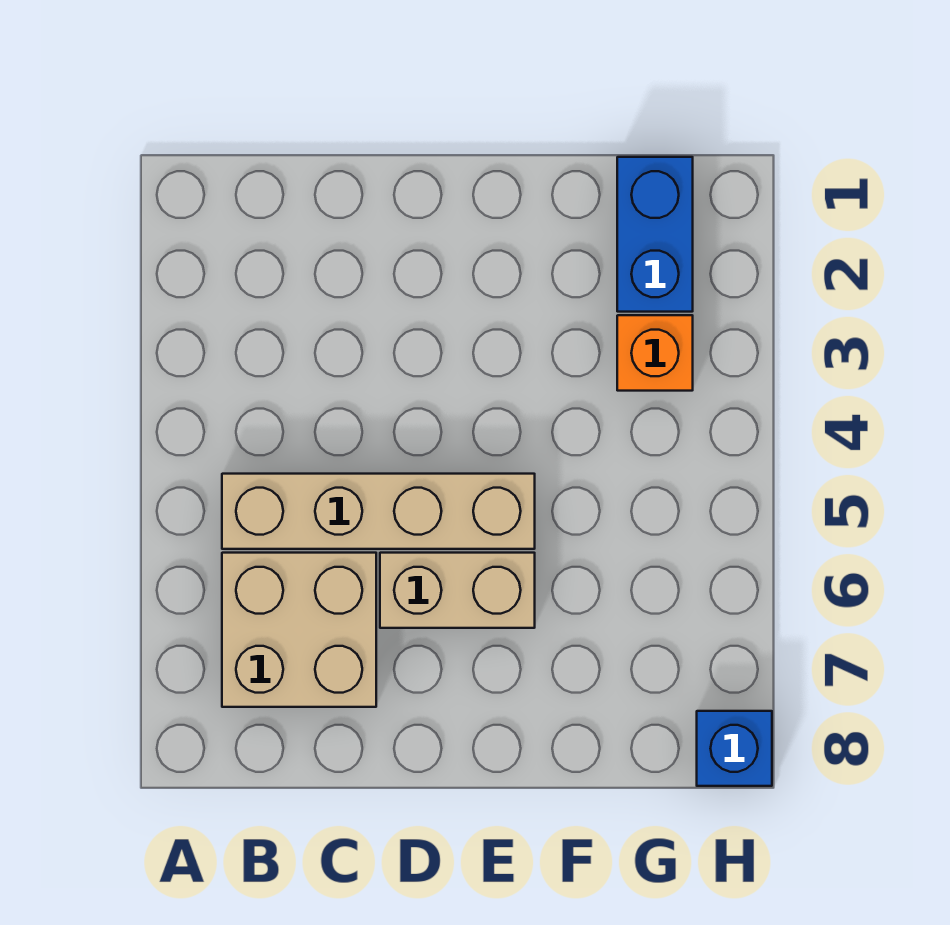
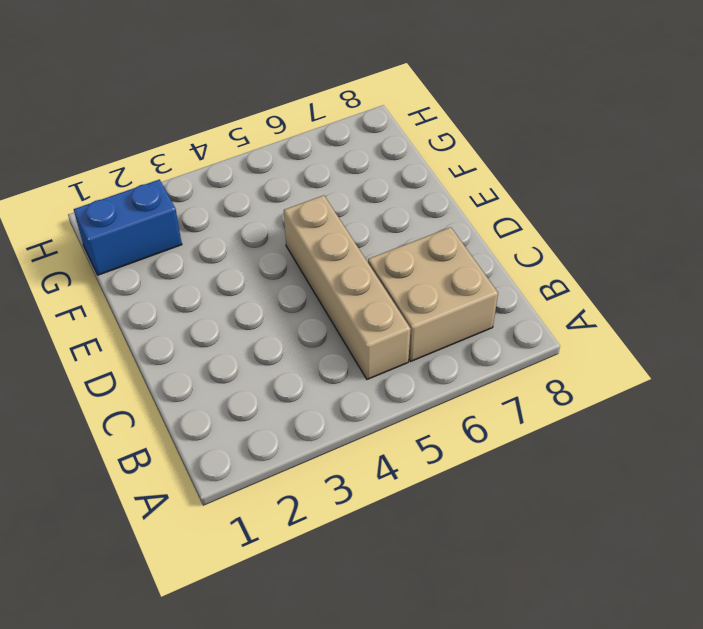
none -> tan 1x2 brick [380,553,535,628]
none -> orange 1x1 brick [617,315,693,391]

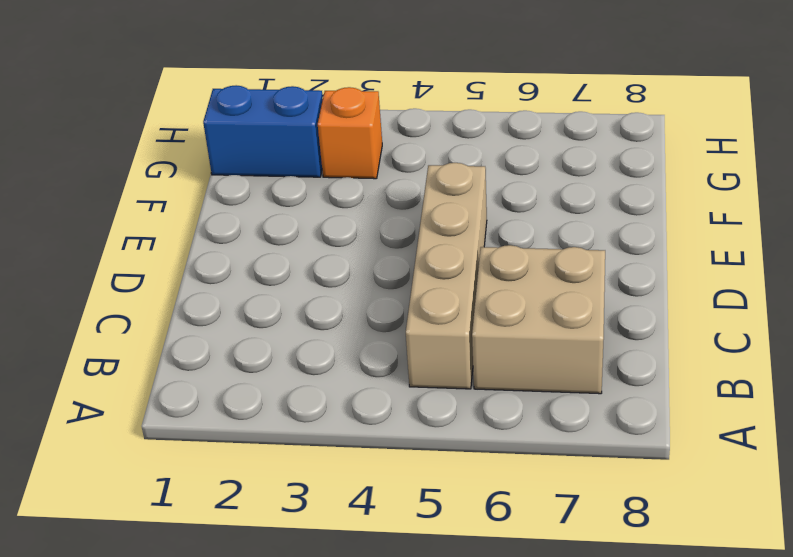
none -> tan 1x2 brick [380,553,535,628]
none -> blue 1x1 brick [697,711,772,786]

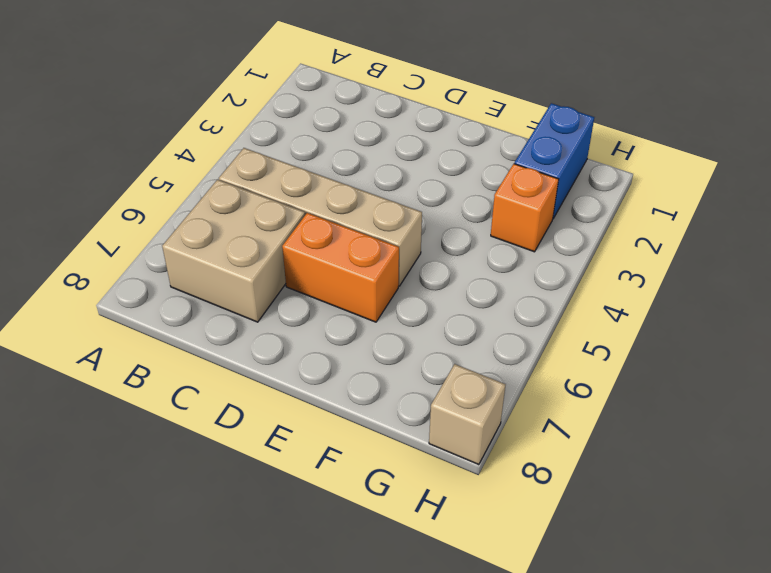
orange 1x2 brick [282,213,399,322] -> tan 1x2 brick [380,553,535,628]
tan 1x1 brick [429,364,506,465] -> blue 1x1 brick [697,711,772,786]

